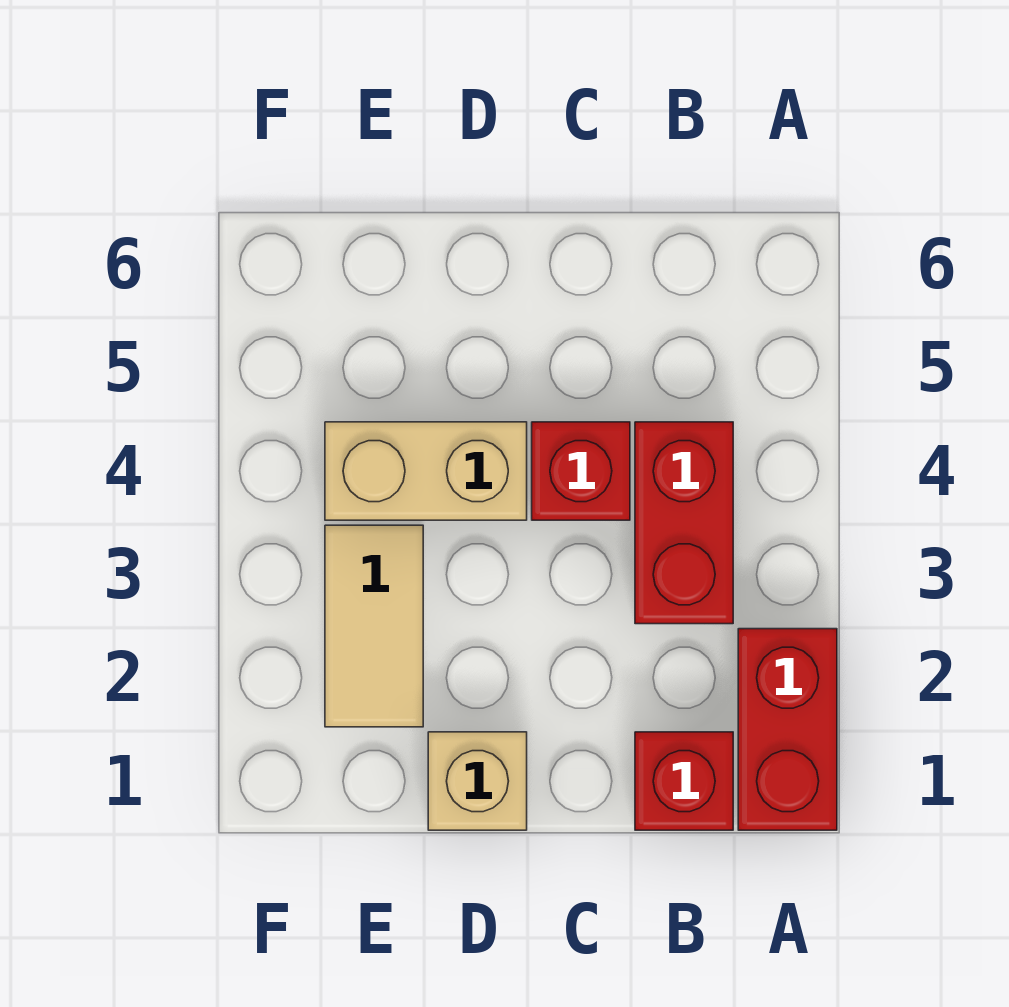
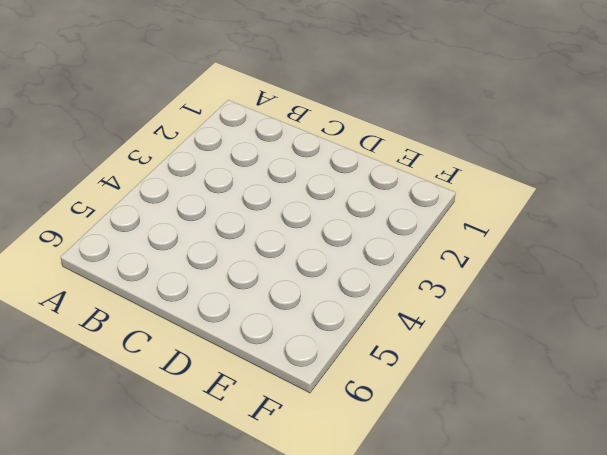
none -> red 1x2 brick [738,629,837,830]
none -> red 1x1 brick [635,732,733,830]

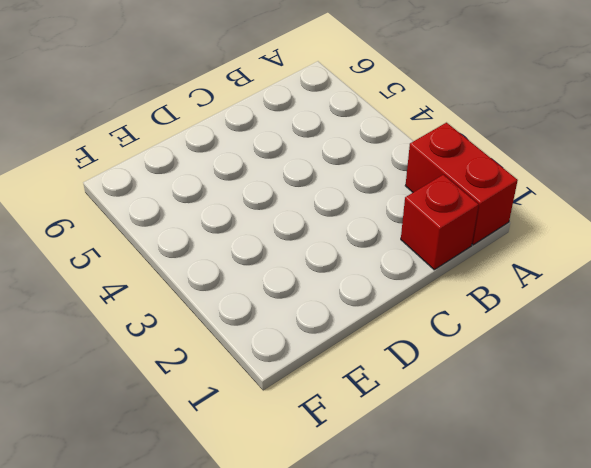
none -> red 1x2 brick [635,422,733,624]
none -> red 1x1 brick [532,422,630,520]

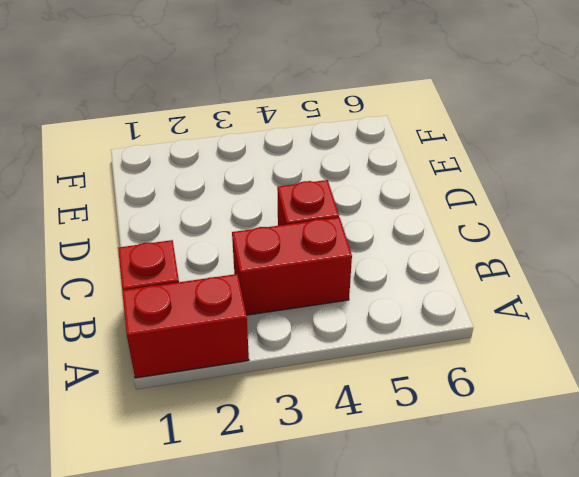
none -> tan 1x1 brick [428,732,527,830]
none -> tan 1x2 brick [325,422,527,520]

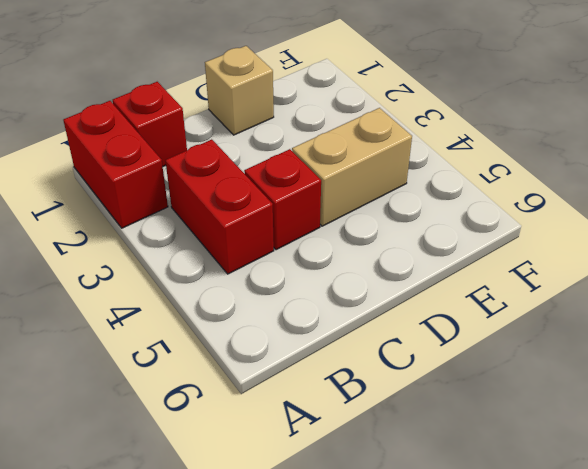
none -> tan 1x2 tile [325,525,423,727]

